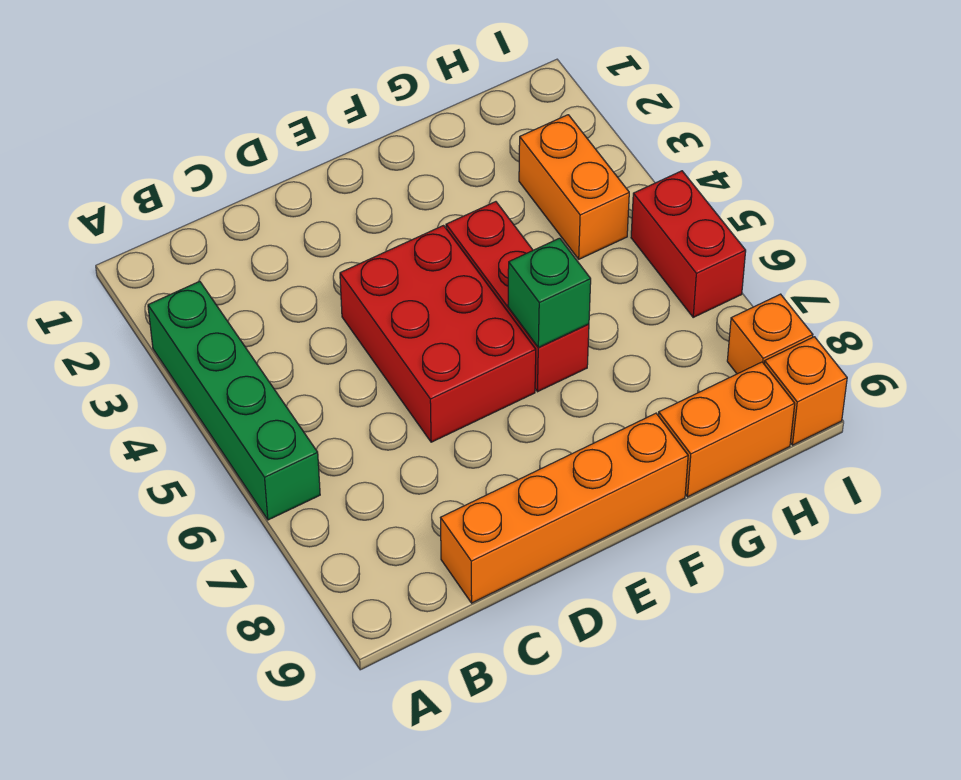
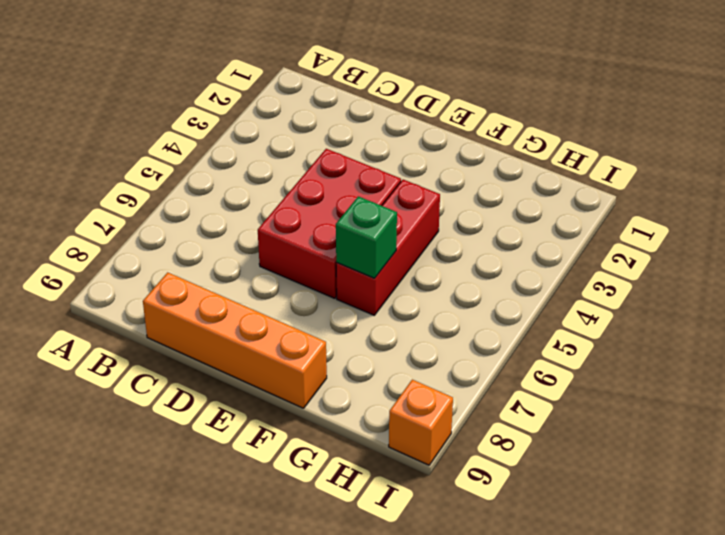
none -> green 1x4 brick [148,281,320,520]
none -> orange 1x2 brick [659,362,795,497]

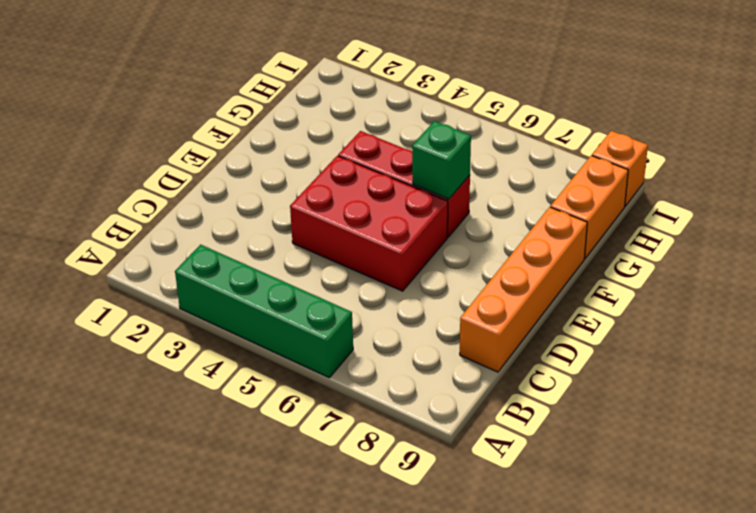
none -> orange 1x2 brick [519,115,629,259]
none -> red 1x2 brick [631,171,746,317]

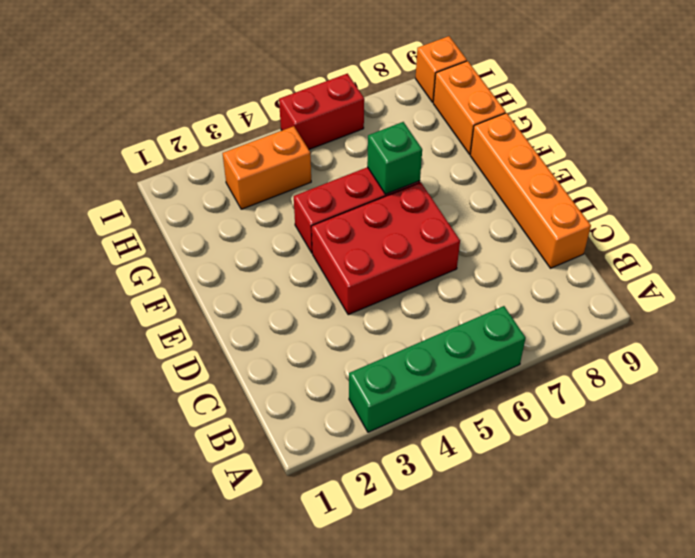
none -> orange 1x1 brick [727,294,813,374]

